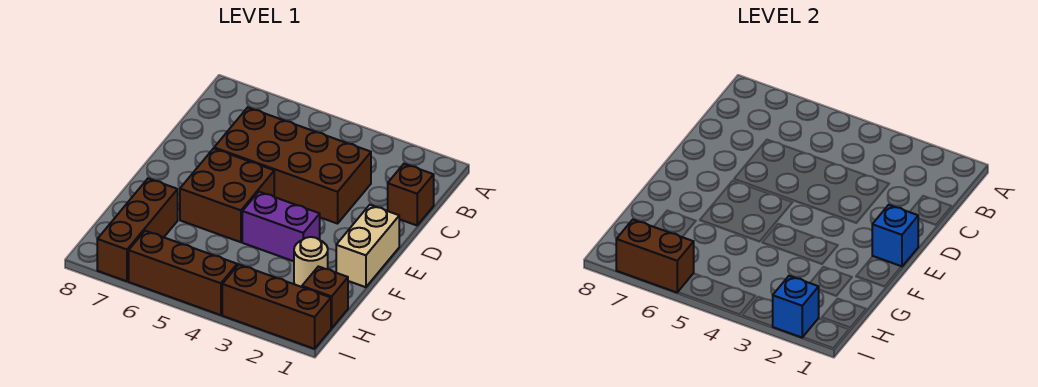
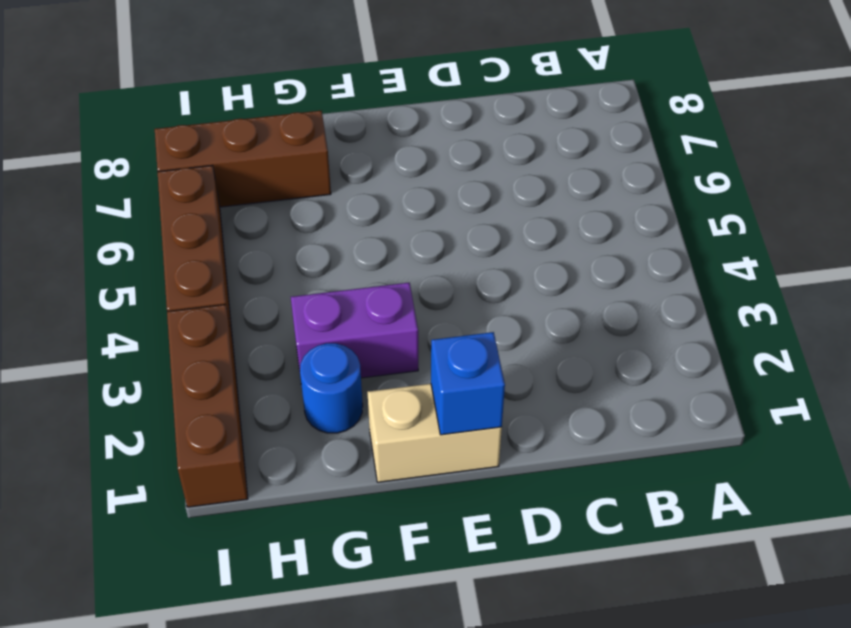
purple 1x2 brick [291,283,418,378] -> purple 1x2 brick turned to [242,192,320,261]
blue 1x1 round brick [300,343,363,433] -> tan 1x1 round brick [294,237,328,287]
none -> brown 1x1 brick [388,164,434,225]
none -> brown 2x4 brick [214,107,371,224]
none -> brown 2x2 brick [180,149,274,242]

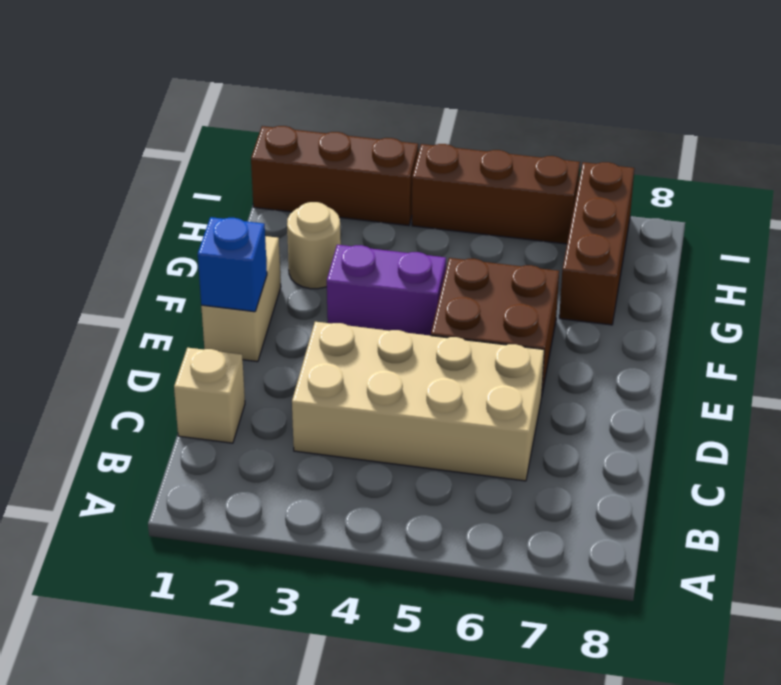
tan 1x1 brick [174,348,245,443] -> brown 1x1 brick [388,164,434,225]
tan 2x4 brick [292,322,544,481] -> brown 2x4 brick [214,107,371,224]
none -> brown 1x1 brick [302,266,348,328]
none -> blue 1x1 brick [772,276,819,337]
none -> brown 1x2 brick [616,220,694,292]

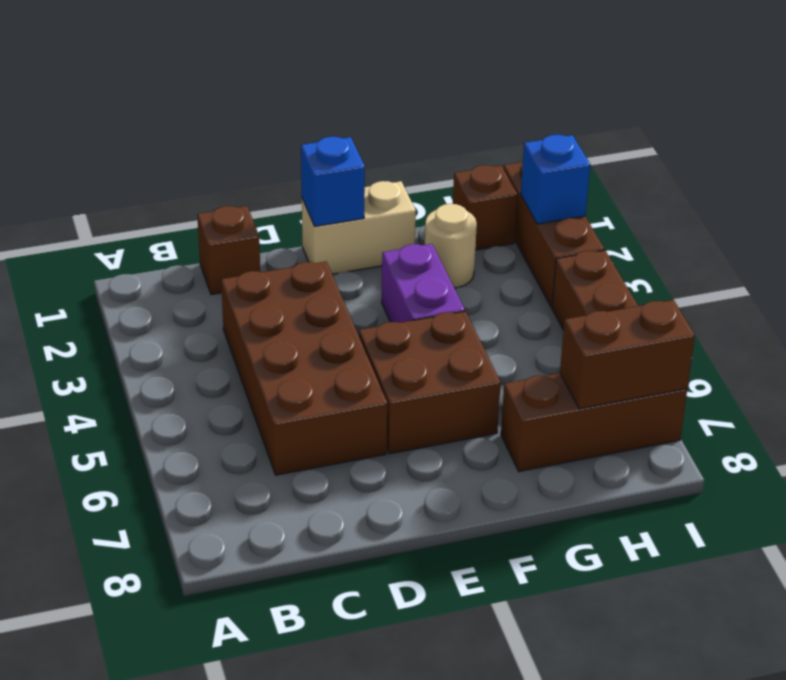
brown 1x2 brick [560,300,695,409] -> brown 1x2 brick turned to [616,220,694,292]

